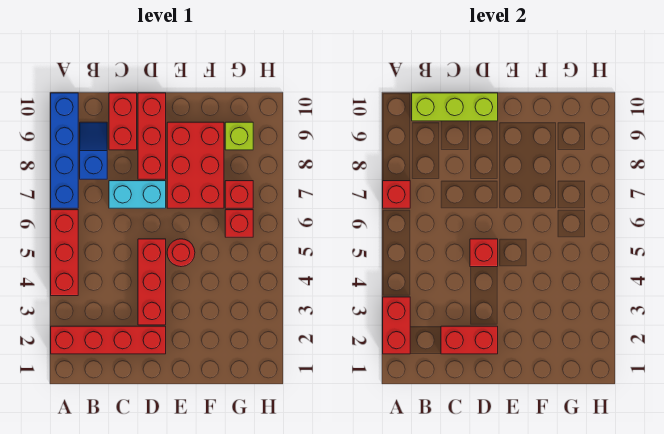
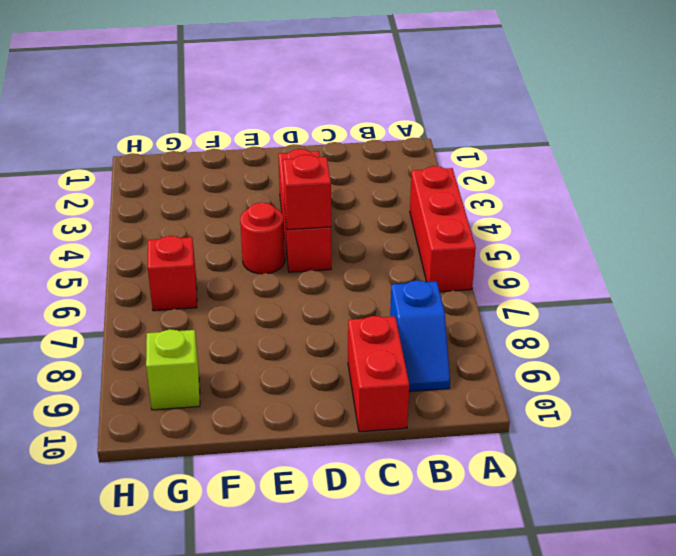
none -> red 1x4 brick [51,326,166,354]
none -> blue 1x4 brick [51,93,78,208]
none -> cyan 1x2 brick [109,181,166,208]

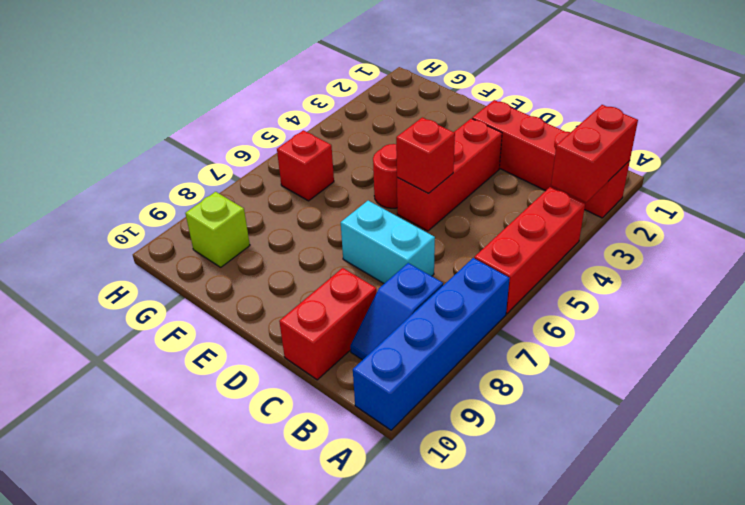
none -> red 1x3 brick [138,93,166,179]
none -> red 2x3 brick [167,122,224,208]
none -> red 1x1 brick [225,181,253,208]

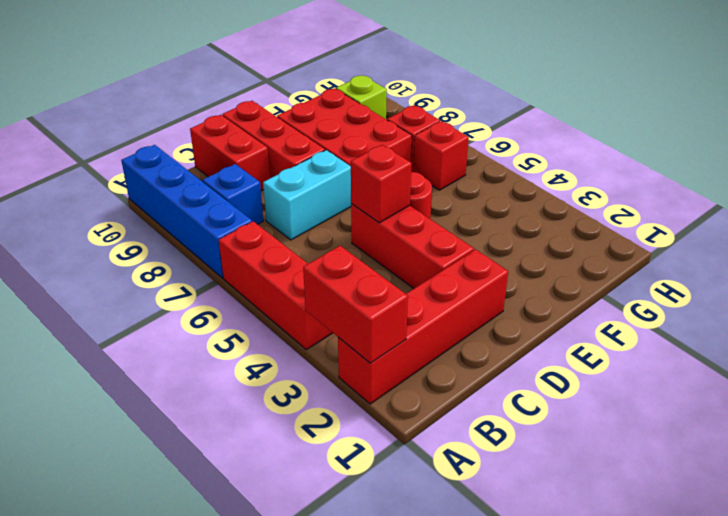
none -> red 1x1 brick [383,181,410,208]
none -> lime 1x3 brick [412,93,498,121]
none -> red 1x2 brick [441,326,498,354]

